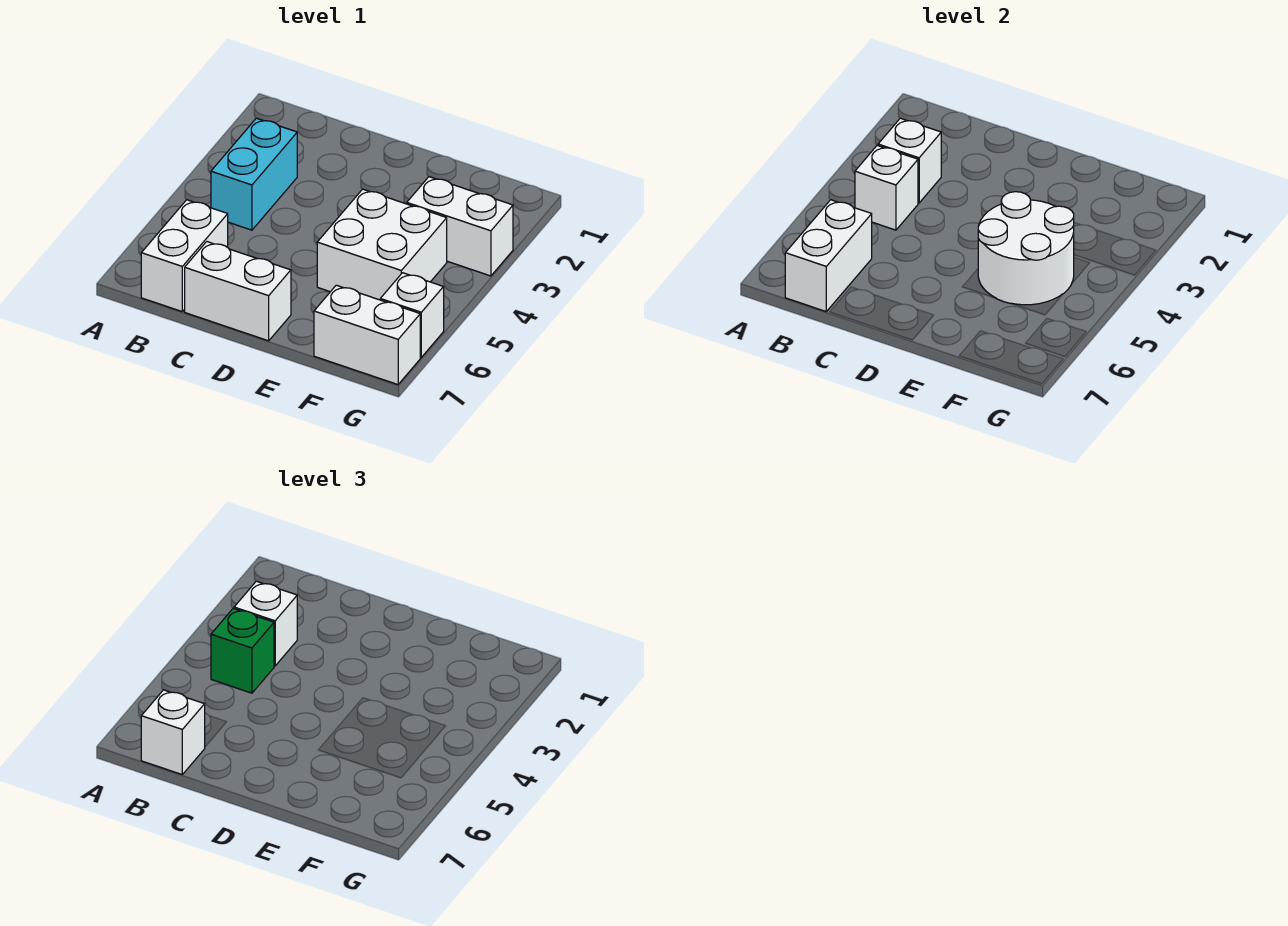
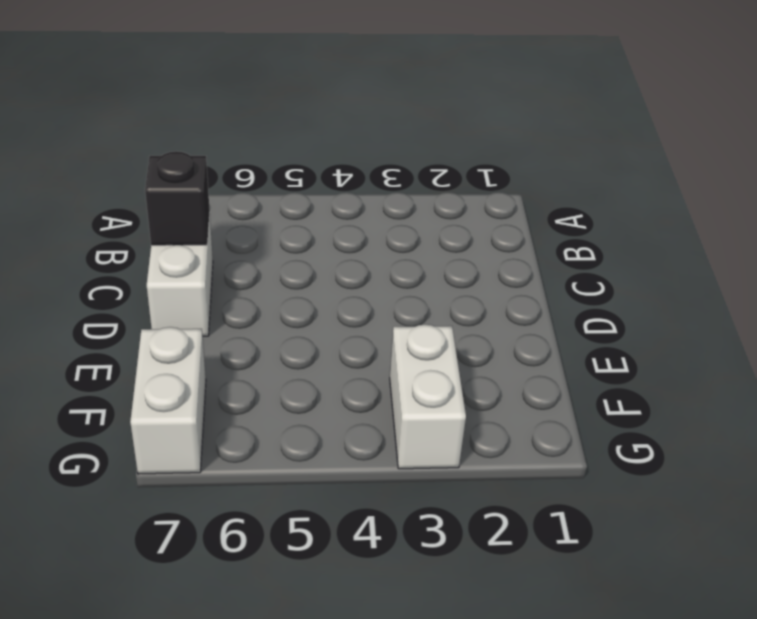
black 1x1 brick [145,151,210,246] -> none
none -> cyan 1x2 brick [211,118,297,230]
none -> white 1x2 brick [141,200,228,311]
none -> white 2x2 brick [317,189,447,300]

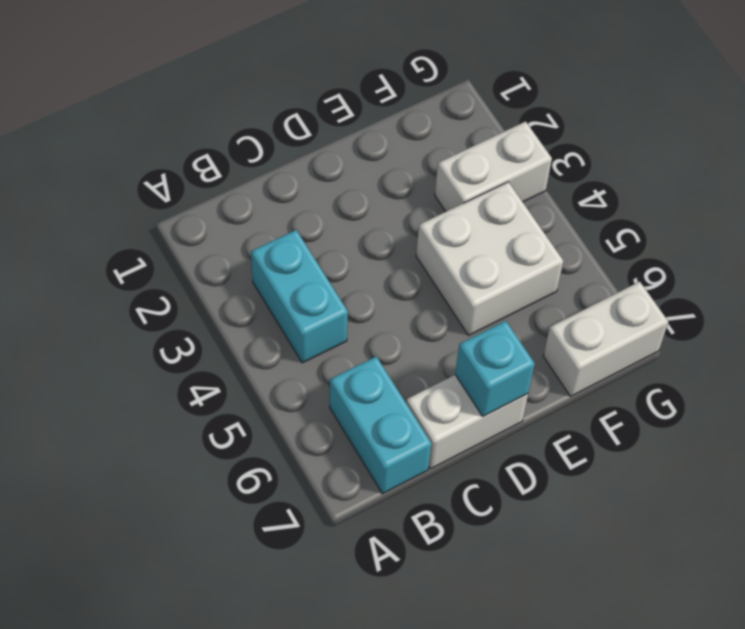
cyan 1x2 brick [330,356,431,494] -> white 1x2 brick [141,200,228,311]
cyan 1x1 brick [455,321,535,416] -> none
none -> white 1x1 brick [380,273,444,357]
none -> white 1x1 brick [878,118,941,203]
none -> white 1x1 brick [855,145,918,230]

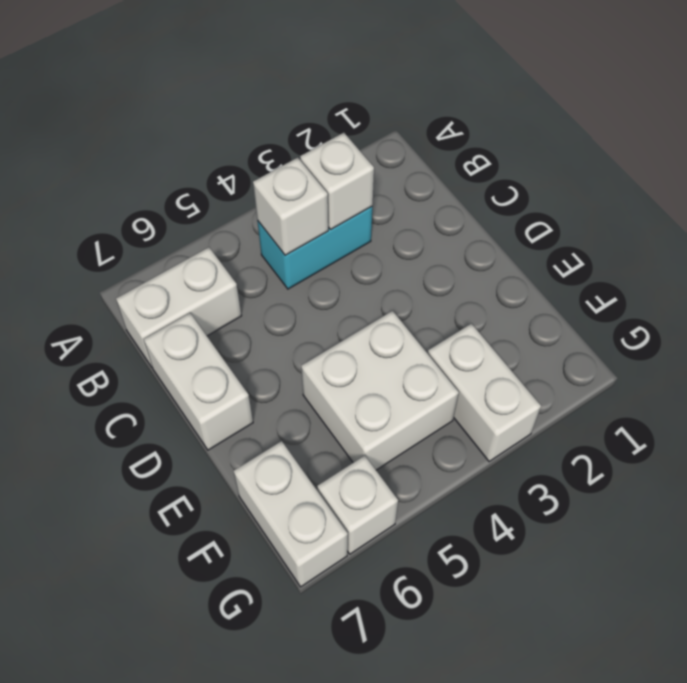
none -> white 1x2 brick [785,200,872,311]
none -> white 2x2 round brick [978,192,1074,305]
none -> white 1x1 brick [234,581,297,666]

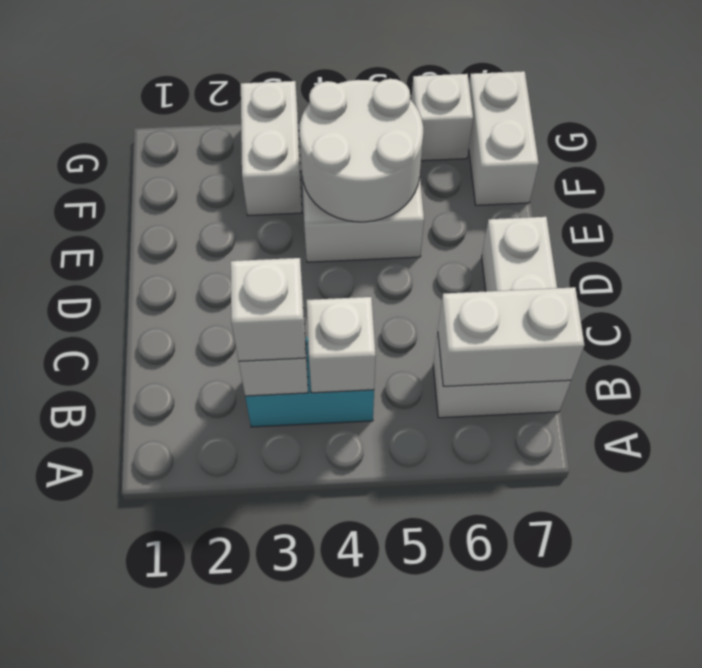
none -> green 1x1 brick [211,608,274,693]
none -> white 1x1 brick [141,690,205,774]

